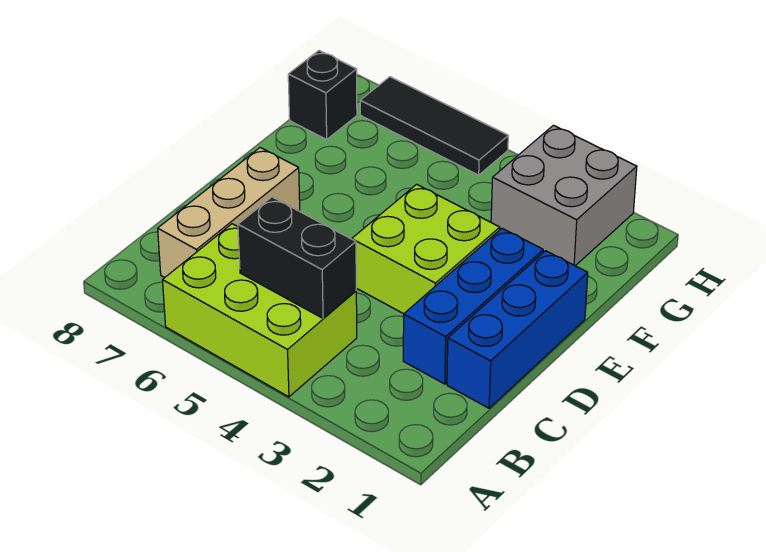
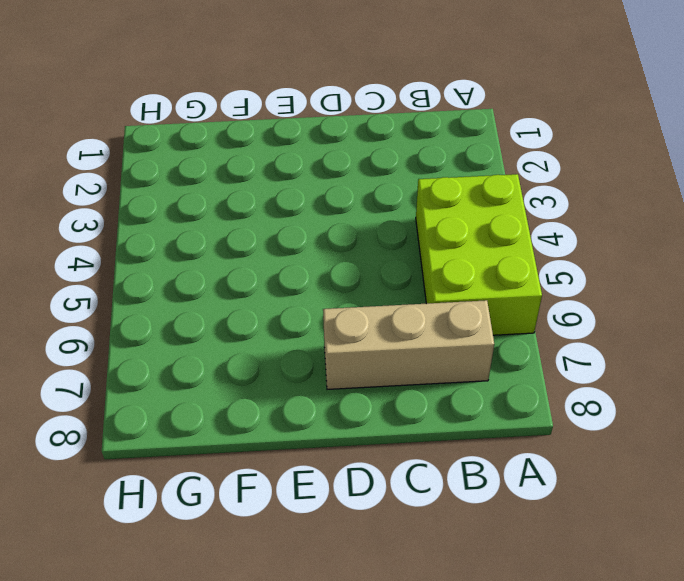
none -> blue 1x3 brick [447,251,588,408]
none -> blue 1x3 brick [403,228,543,384]

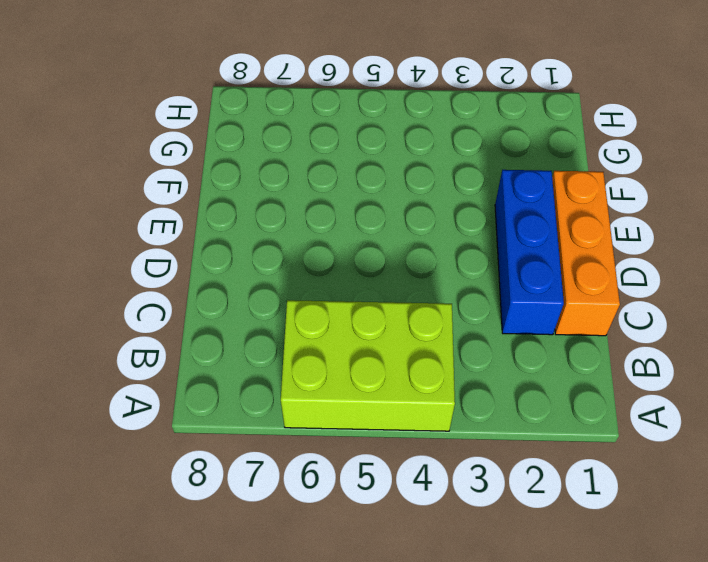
orange 1x3 brick [552,171,620,336] -> blue 1x3 brick [447,251,588,408]
none -> tan 1x3 brick [158,148,300,277]
none -> lime 2x2 brick [352,184,500,314]

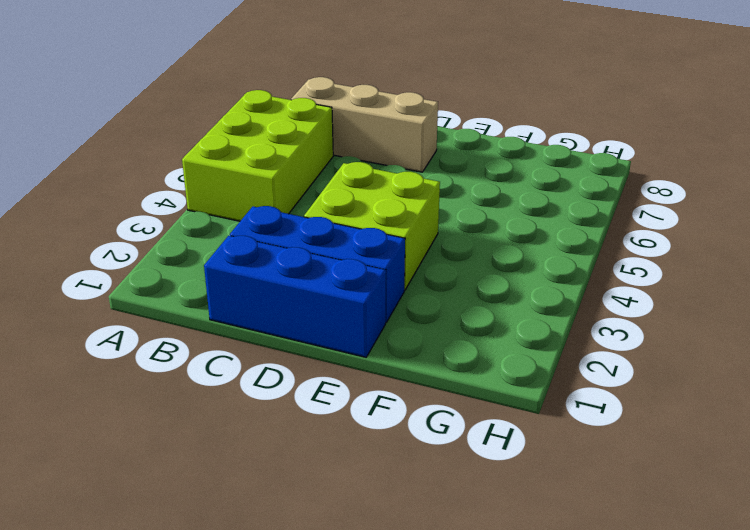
none -> grey 2x2 brick [491,125,637,266]
none -> black 1x1 brick [288,51,357,139]

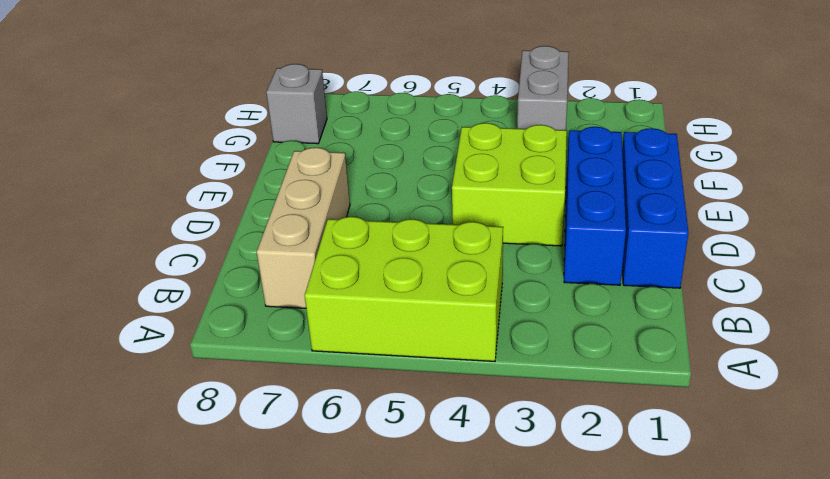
grey 1x2 brick [517,46,569,130] -> grey 2x2 brick [491,125,637,266]
grey 1x1 brick [266,64,327,144] -> black 1x1 brick [288,51,357,139]
none -> black 1x3 tile [360,77,508,175]
none -> black 1x2 brick [238,197,356,318]

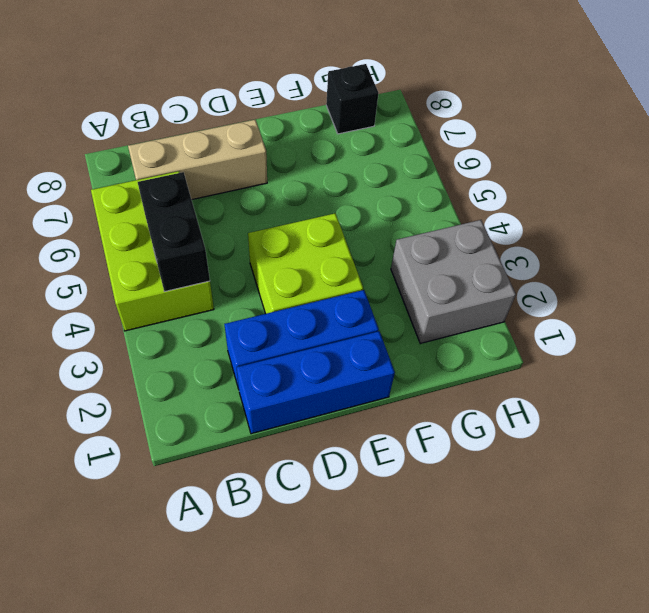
none -> black 1x3 tile [360,77,508,175]

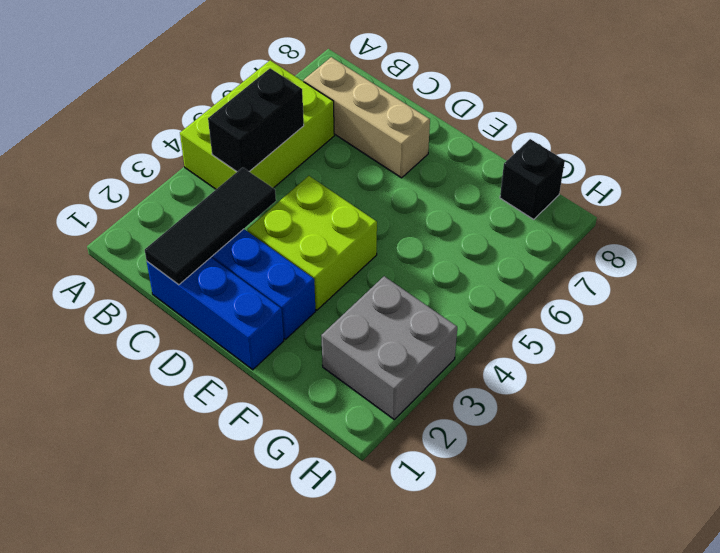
black 1x3 tile [145,167,276,285] -> black 1x3 tile moved to [360,77,508,175]

